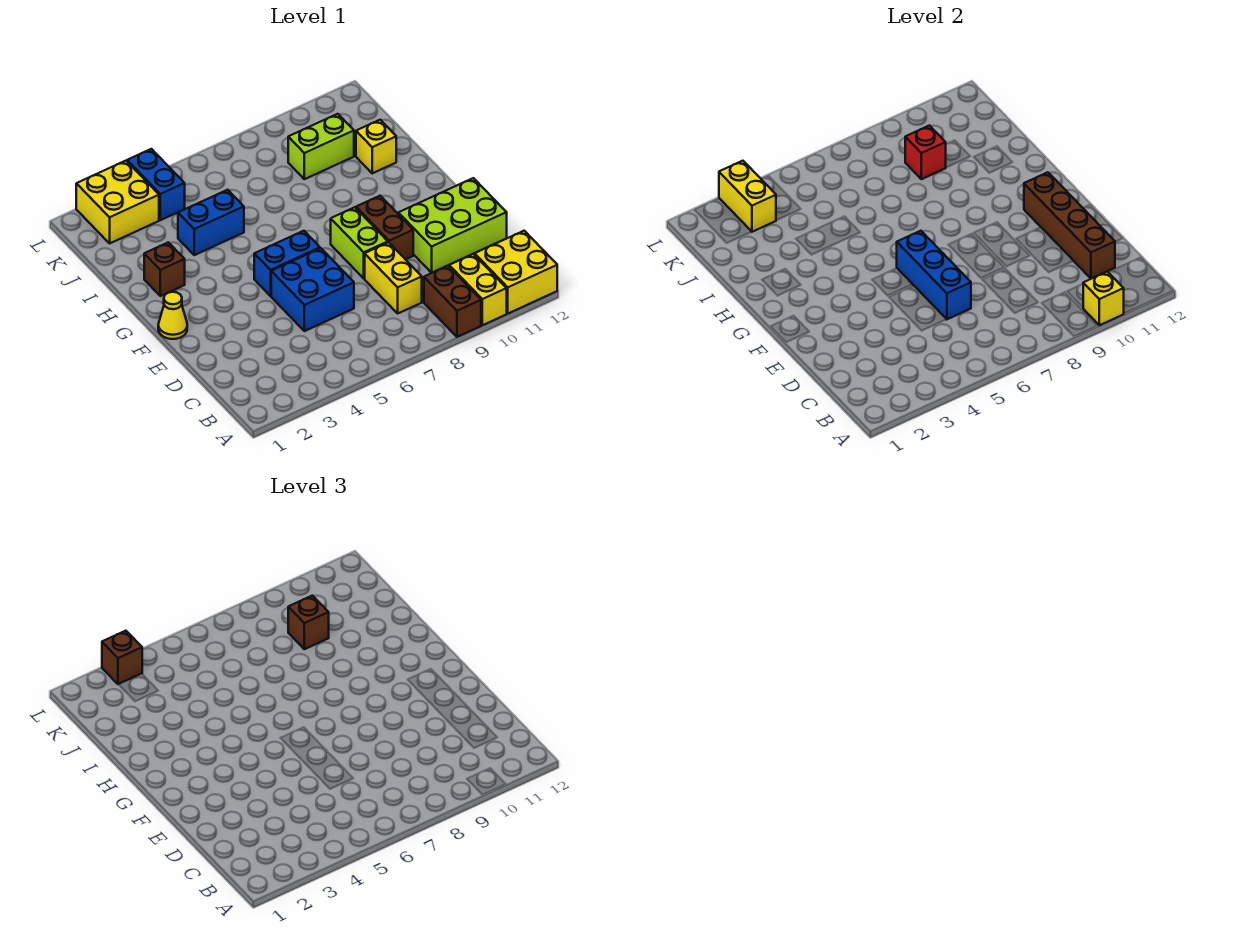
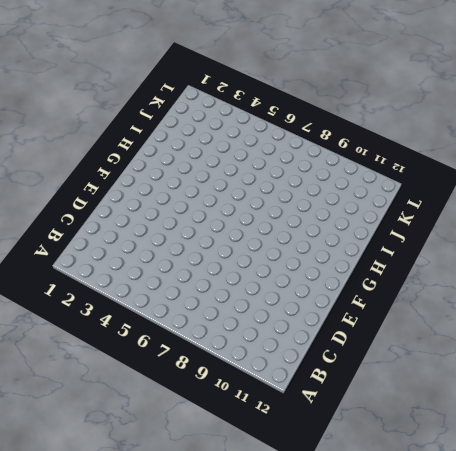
none -> brown 1x2 brick [424,266,481,337]
none -> yellow 1x2 brick [449,254,507,325]
none -> yellow 2x2 brick [475,231,557,313]

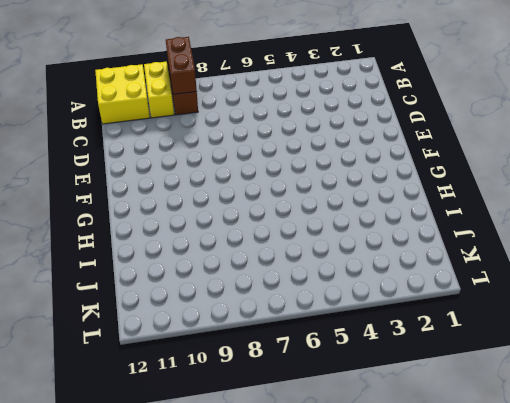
brown 1x2 brick [166,37,197,94] -> brown 1x2 brick moved to [356,196,413,260]
none -> yellow 1x2 brick [365,242,422,313]
none -> blue 2x2 brick [271,248,354,331]
none -> lime 2x3 brick [398,178,507,273]

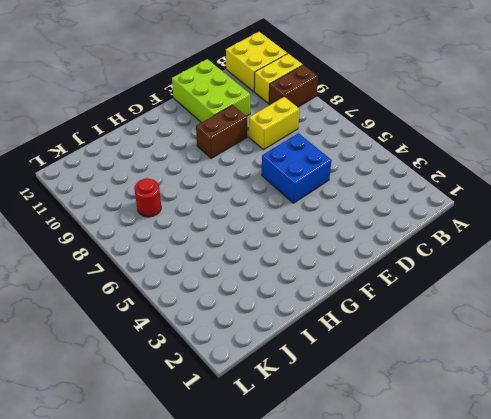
red 1x1 round brick [134,178,161,217] -> none
none -> lime 1x2 brick [331,207,388,278]
none -> yellow 1x1 cone [158,292,187,339]
none -> blue 1x2 brick [254,231,320,296]

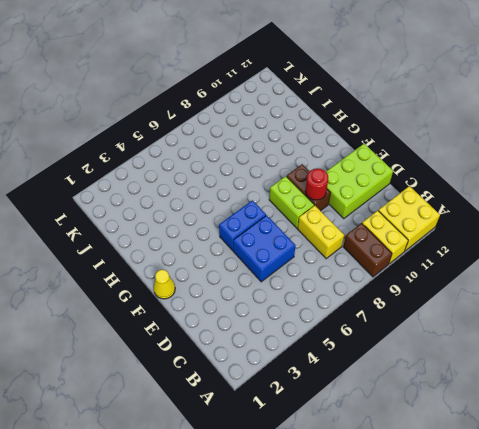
red 1x1 round brick [305,168,328,200] -> none
none -> brown 1x1 brick [144,242,185,296]
none -> blue 1x2 brick [178,190,244,255]
none -> yellow 1x1 brick [356,120,396,173]

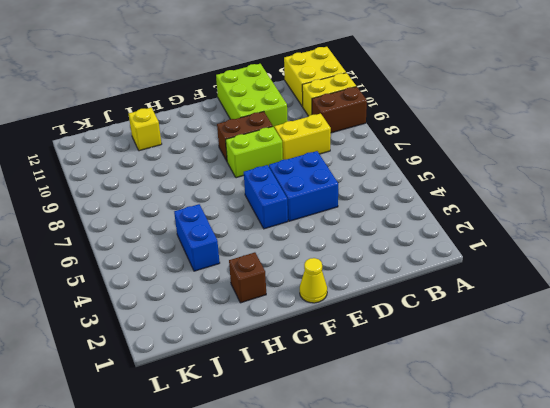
none -> lime 1x2 brick [288,114,354,179]
none -> yellow 2x2 brick [76,161,159,243]
none -> blue 1x2 brick [127,149,185,220]

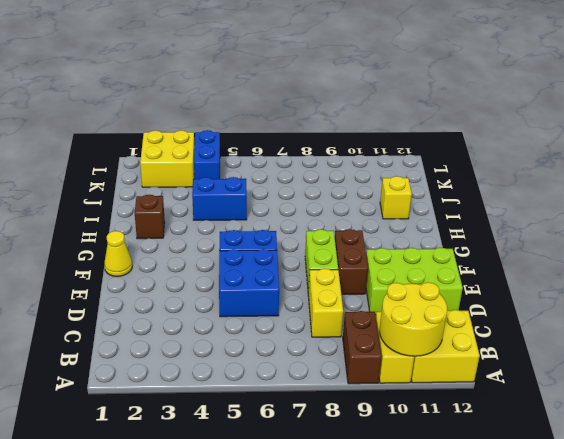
yellow 2x2 round brick [380,282,447,356] -> yellow 1x1 brick [1083,272,1124,325]
none -> lime 1x2 brick [288,114,354,179]
none -> brown 1x4 brick [1024,172,1115,279]
none -> blue 1x3 brick [897,231,971,319]

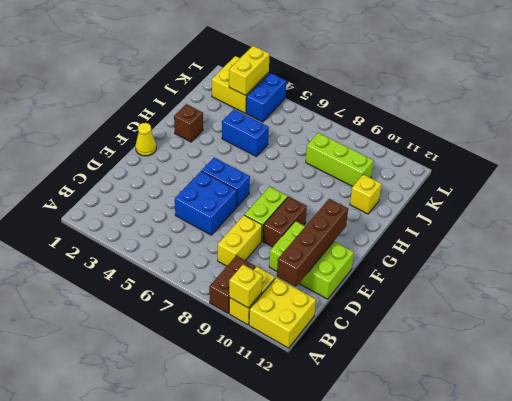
lime 1x3 brick [306,133,374,186] -> lime 1x2 brick [288,114,354,179]
none -> blue 1x3 brick [897,231,971,319]
none -> red 1x1 brick [905,126,946,179]
none -> brown 1x1 brick [288,596,329,649]

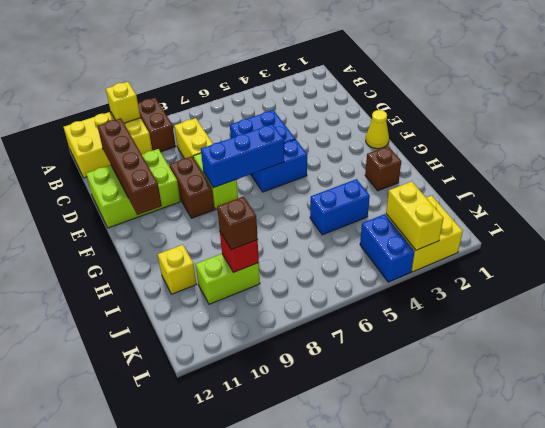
blue 1x3 brick [201,124,284,188] -> blue 1x3 brick turned to [897,231,971,319]
none -> brown 1x1 brick [102,631,142,684]

